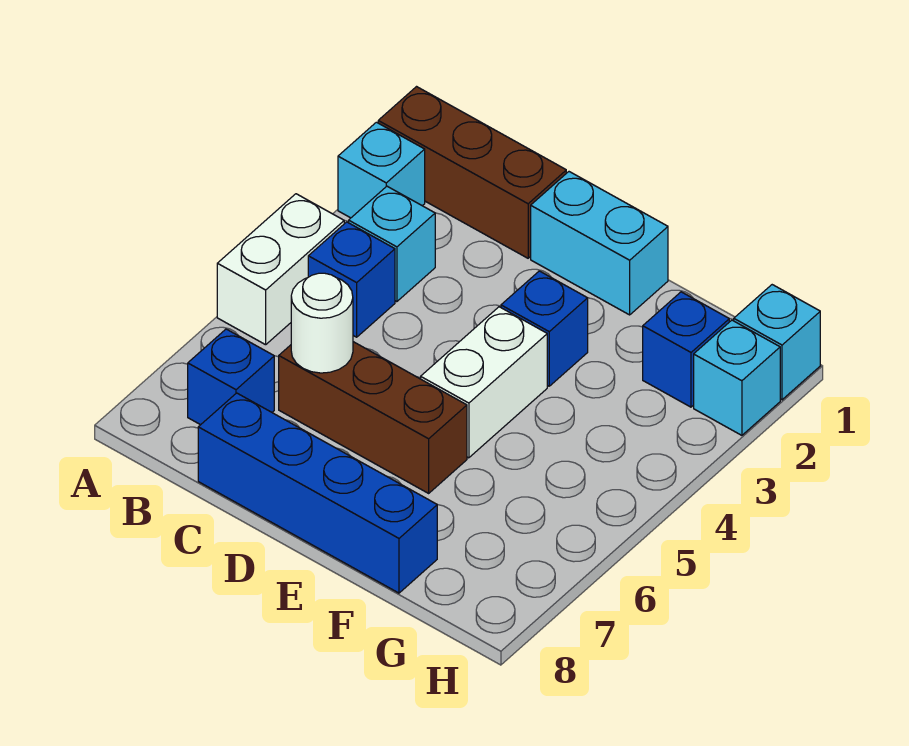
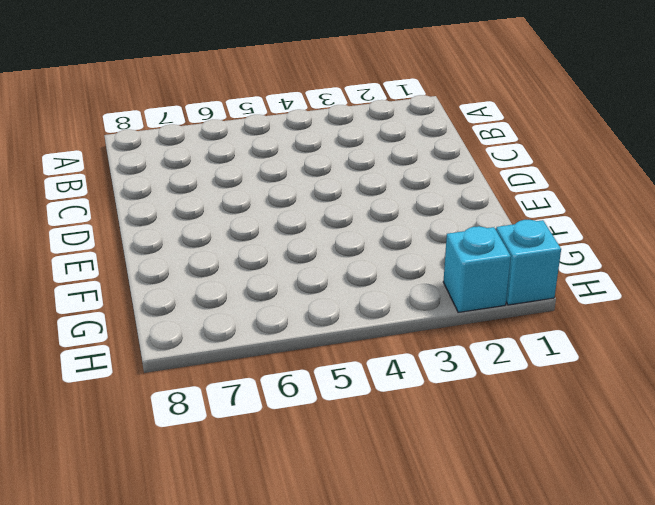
none -> brown 1x3 brick [378,87,566,258]
none -> cyan 1x1 brick [338,122,425,218]
none -> white 1x2 brick [217,194,344,345]

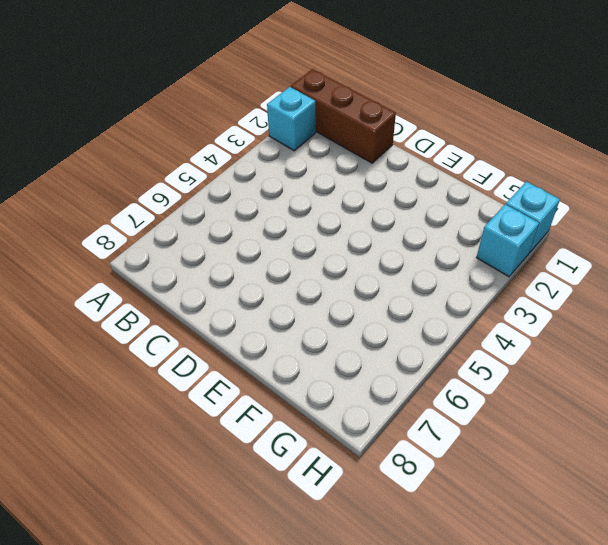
none -> white 1x2 brick [217,194,344,345]
none -> cyan 1x1 brick [349,186,435,302]
none -> blue 1x1 brick [308,222,395,337]

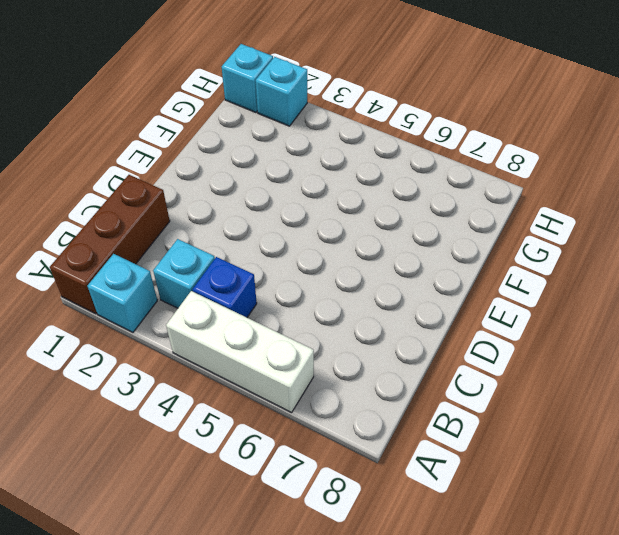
white 1x3 brick [166,291,314,413] -> white 1x2 brick [217,194,344,345]
none -> blue 1x1 brick [188,329,274,425]
none -> brown 1x3 brick [279,342,467,493]
none -> blue 1x4 brick [198,393,437,593]

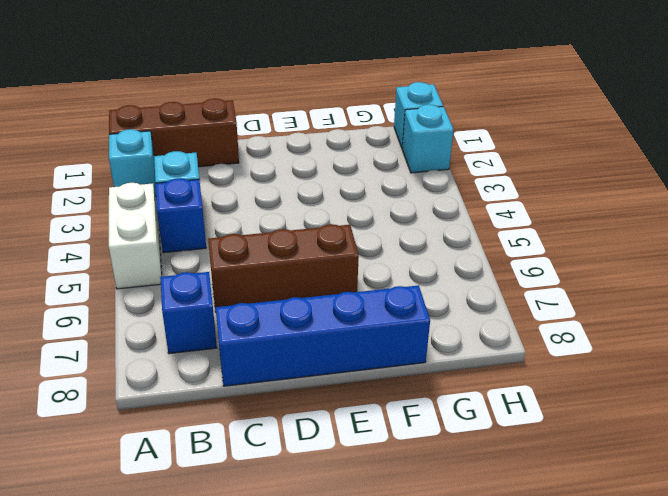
none -> cyan 1x2 brick [531,172,668,315]
none -> blue 1x1 brick [501,271,588,386]
none -> white 1x2 brick [421,307,547,458]

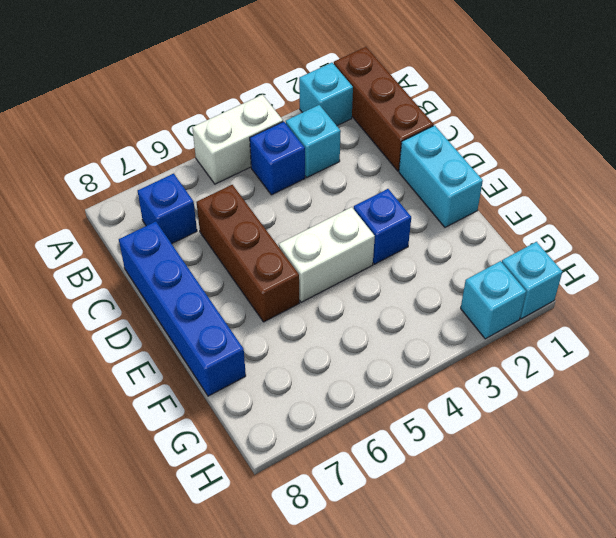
none -> blue 1x1 brick [643,292,729,407]
none -> white 1x1 round brick [291,273,353,373]

